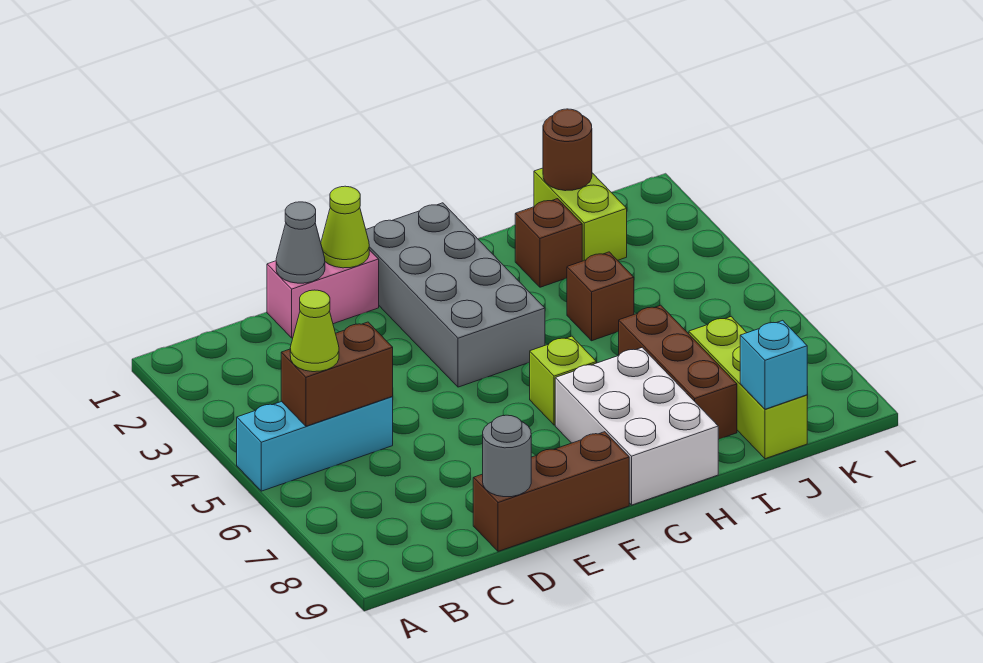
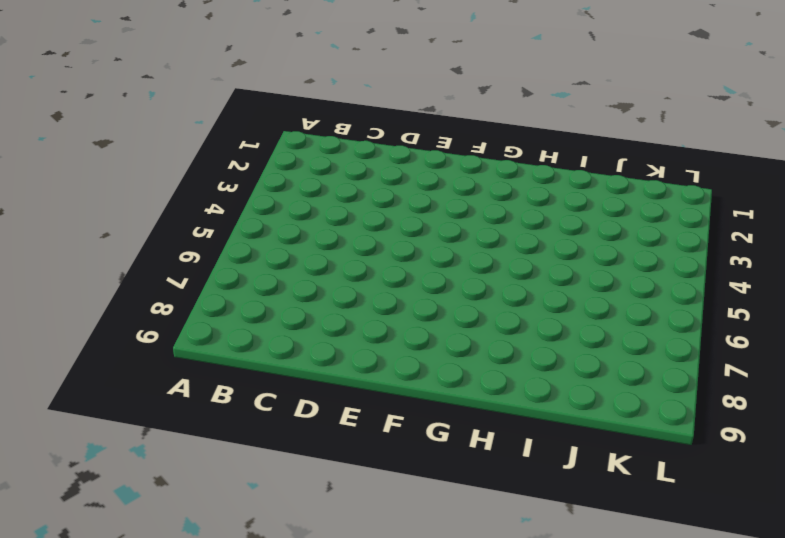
none -> cyan 1x3 brick [237,397,393,491]
none -> pink 1x2 brick [267,250,379,338]
none -> brown 1x3 brick [473,432,629,551]

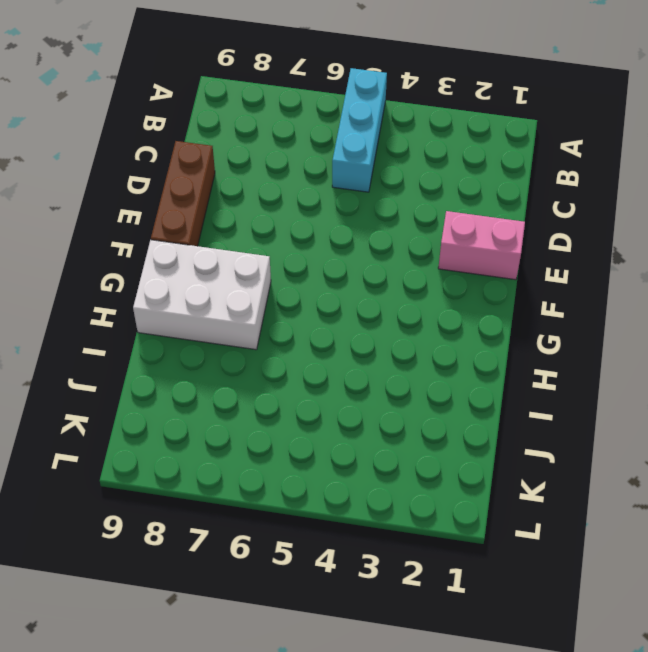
pink 1x2 brick [438,211,525,280] -> pink 1x2 brick turned to [267,250,379,338]
none -> grey 2x4 brick [366,203,545,387]
none -> lime 1x1 brick [530,336,596,425]
none -> brown 1x1 brick [515,199,582,287]

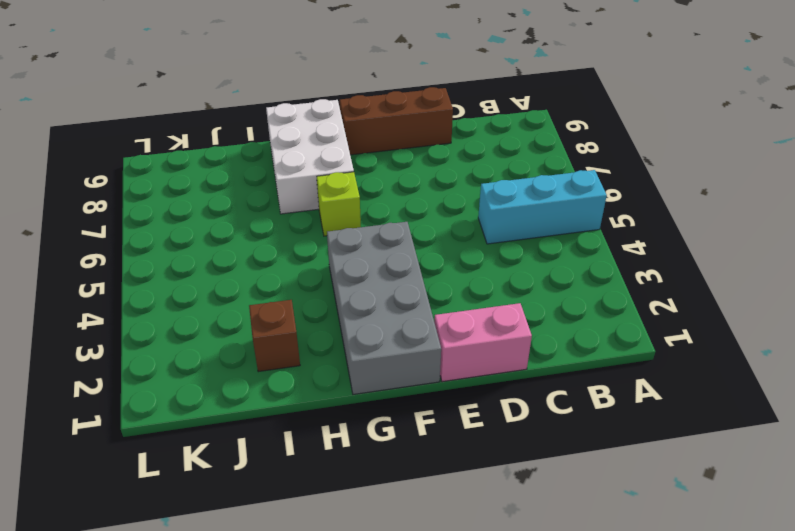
none -> brown 1x1 brick [567,252,634,341]
none -> brown 1x3 brick [619,305,737,439]
none -> lime 1x2 brick [534,168,627,261]

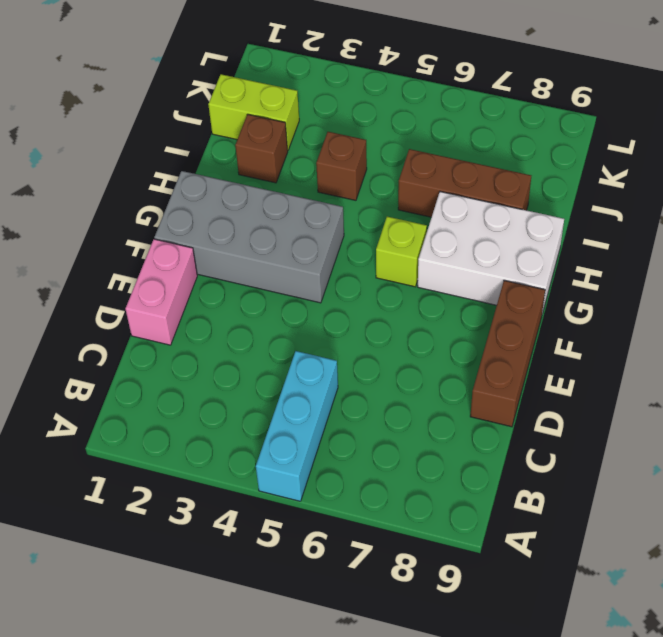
none -> lime 1x3 brick [689,317,807,459]
none -> brown 1x2 brick [281,322,393,426]
none -> grey 1x1 cone [276,202,325,283]

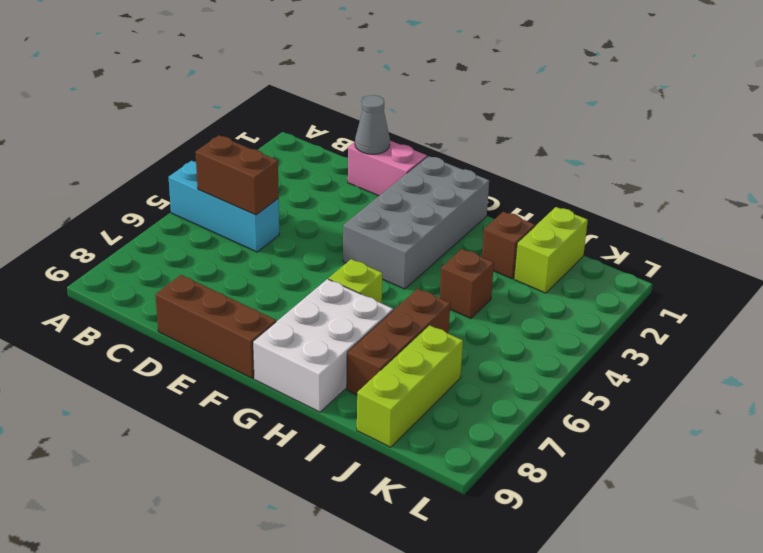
none -> grey 1x1 round brick [483,415,531,497]
none -> lime 1x1 cone [321,186,369,268]
none -> brown 1x1 round brick [543,109,592,191]

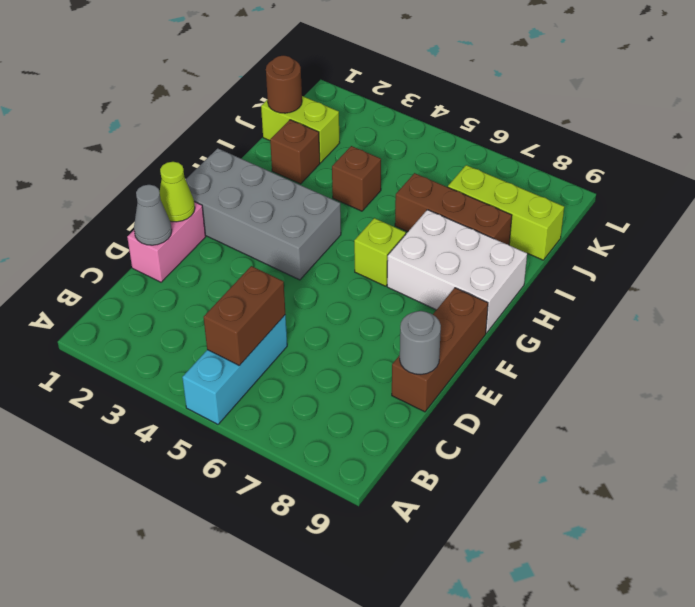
none -> cyan 1x1 brick [740,320,807,409]
none -> lime 1x1 cone [290,290,339,372]

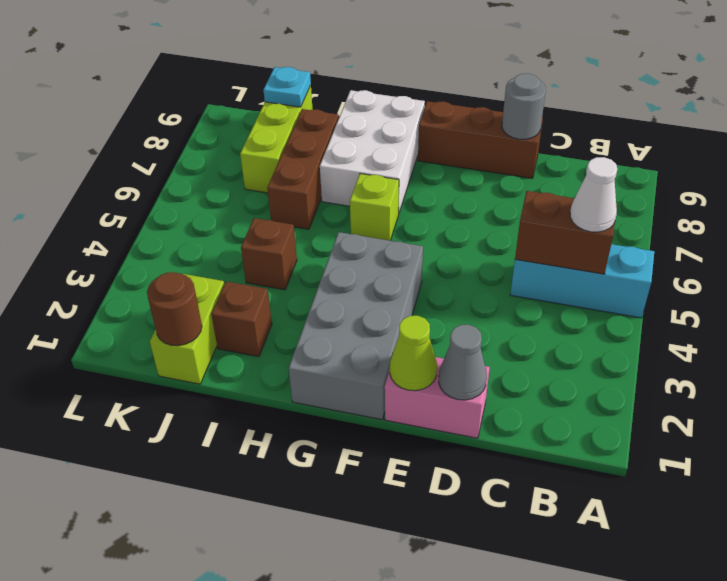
white 1x1 cone [570,157,617,232] -> lime 1x1 cone [290,290,339,372]
cyan 1x1 plate [264,67,311,107] -> cyan 1x1 brick [740,320,807,409]

